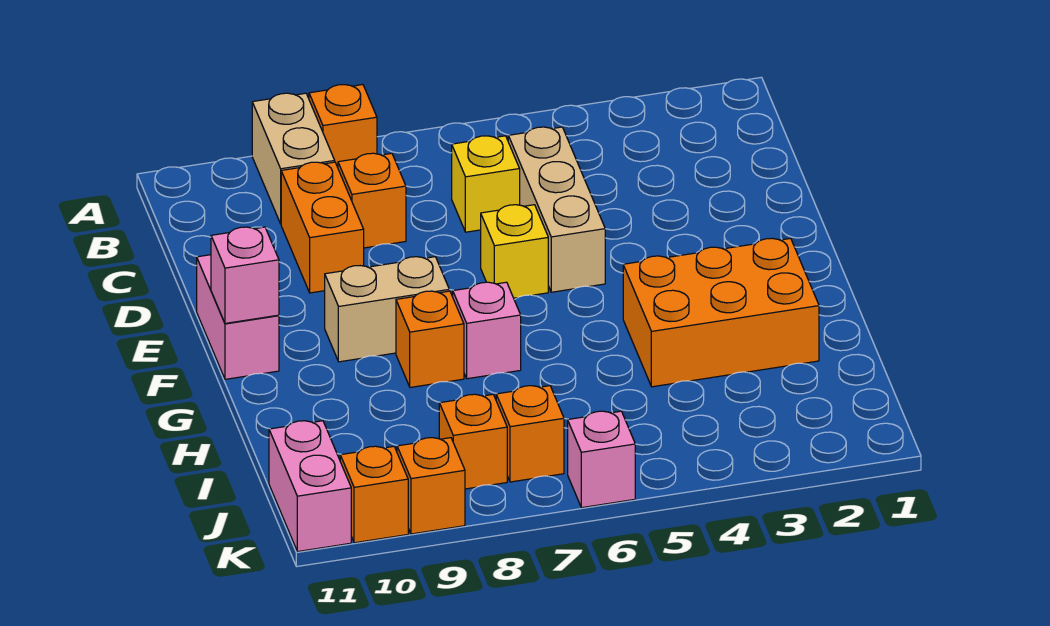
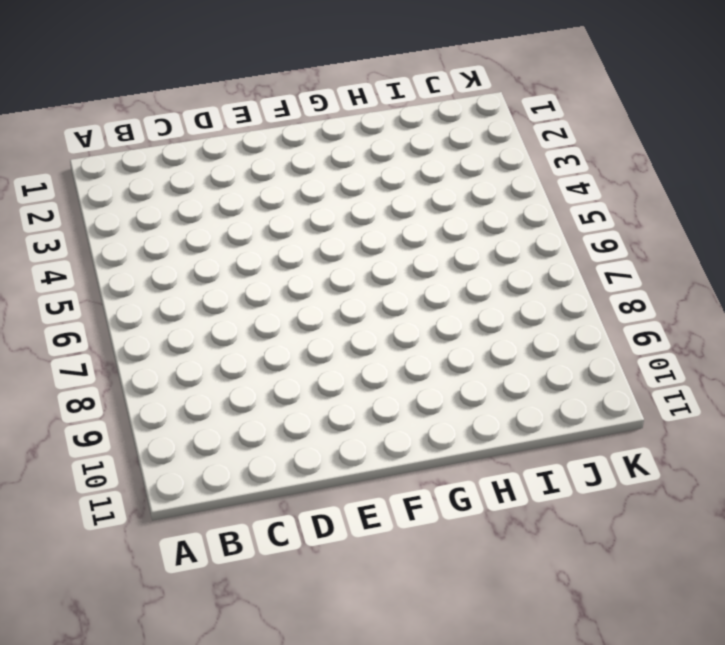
none -> orange 1x1 brick [309,85,377,167]
none -> tan 1x2 brick [252,93,335,224]
none -> tan 1x3 brick [508,127,605,292]

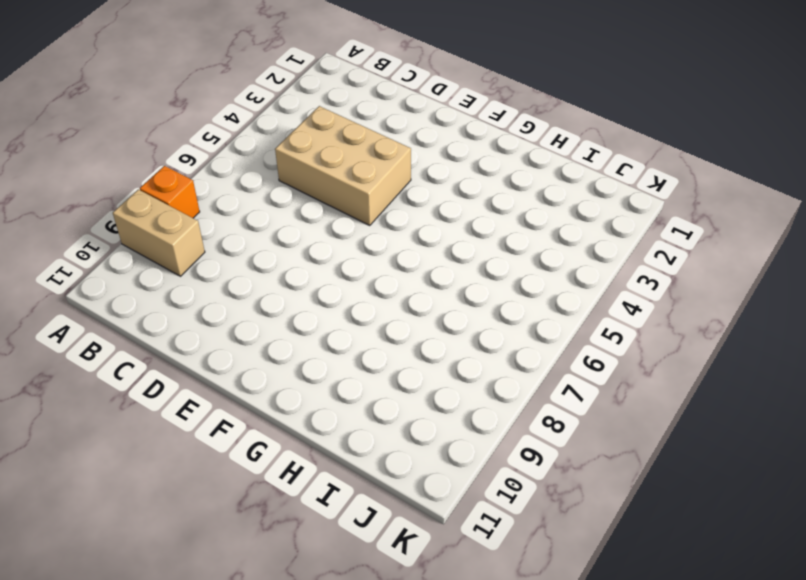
tan 2x3 brick [275,106,411,226] -> tan 1x3 brick [508,127,605,292]
none -> yellow 1x1 brick [452,136,520,232]
none -> orange 1x1 brick [338,153,406,248]
none -> orange 1x2 brick [281,162,364,293]

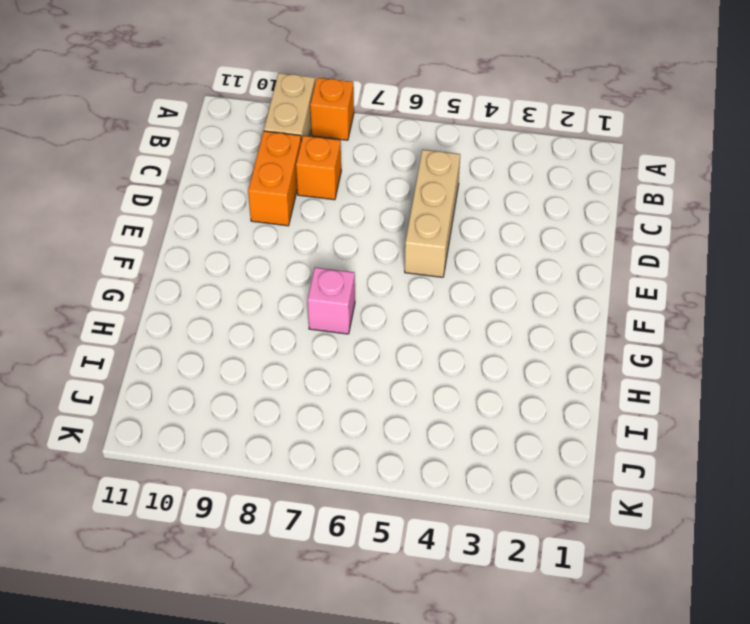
none -> yellow 1x1 brick [452,136,520,232]
none -> yellow 1x1 brick [481,205,548,298]
none -> pink 1x2 brick [197,255,279,379]

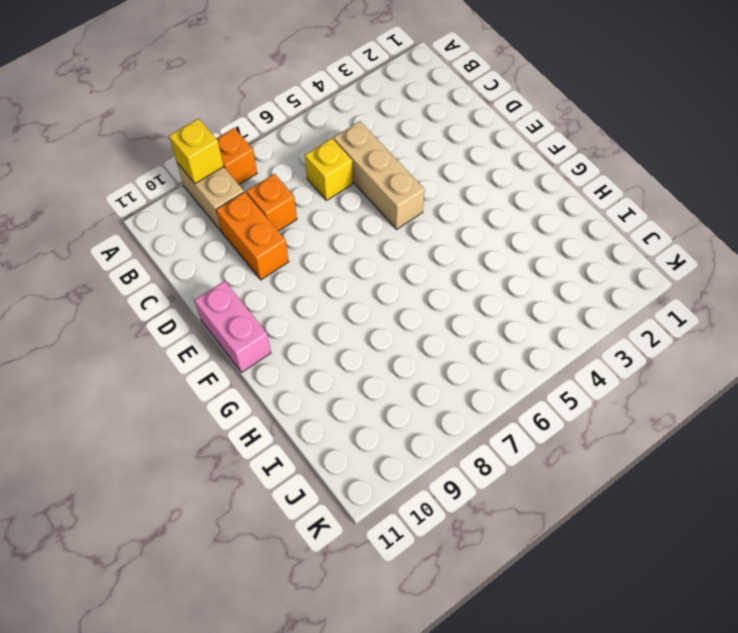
yellow 1x1 brick [169,119,224,184] -> yellow 1x1 brick moved to [481,205,548,298]
none -> tan 1x2 brick [325,257,449,362]
none -> orange 2x3 brick [623,238,819,387]
none -> pink 1x1 brick [453,282,521,379]

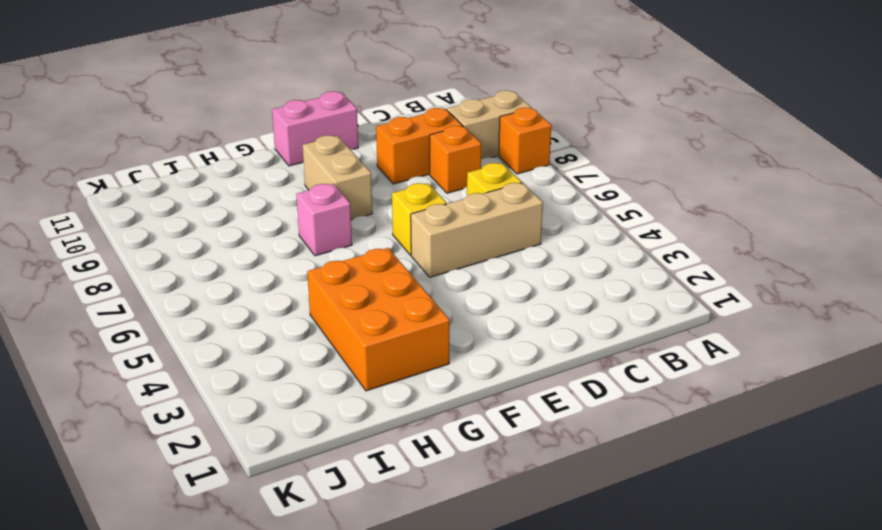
none -> orange 1x1 brick [396,291,464,387]
none -> orange 1x1 brick [496,386,564,482]
none -> orange 1x1 brick [439,394,507,489]

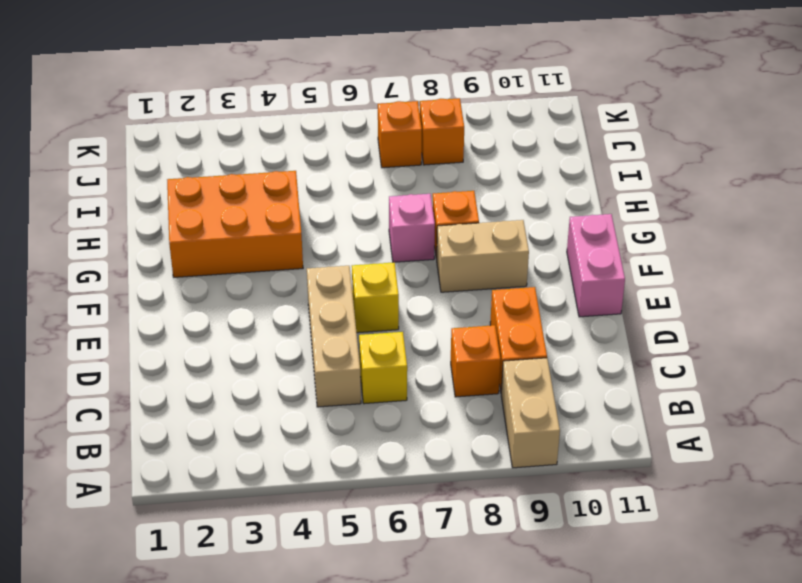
none -> orange 1x1 brick [309,85,377,167]
none -> pink 1x2 brick [269,421,351,552]
none -> pink 1x1 brick [568,411,635,508]

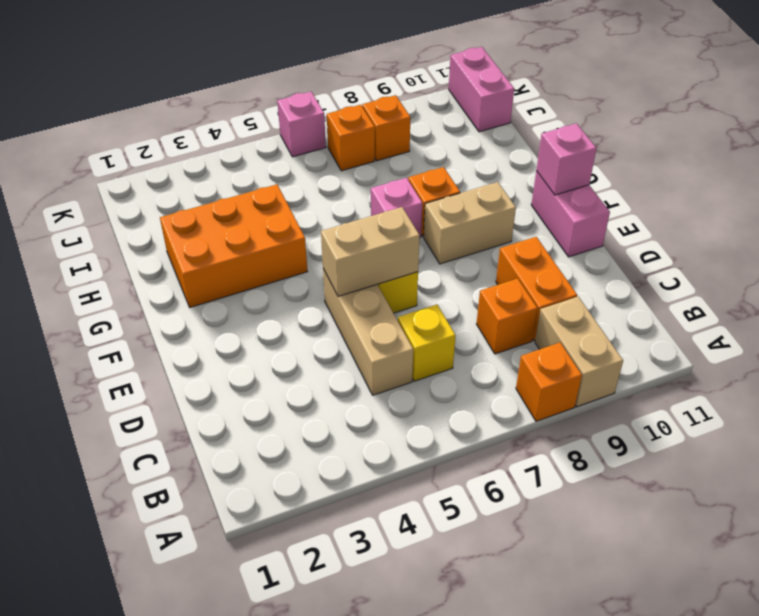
tan 1x2 brick [321,207,420,296] -> none
none -> orange 1x1 brick [397,438,465,534]
none -> orange 1x1 brick [340,446,408,543]

